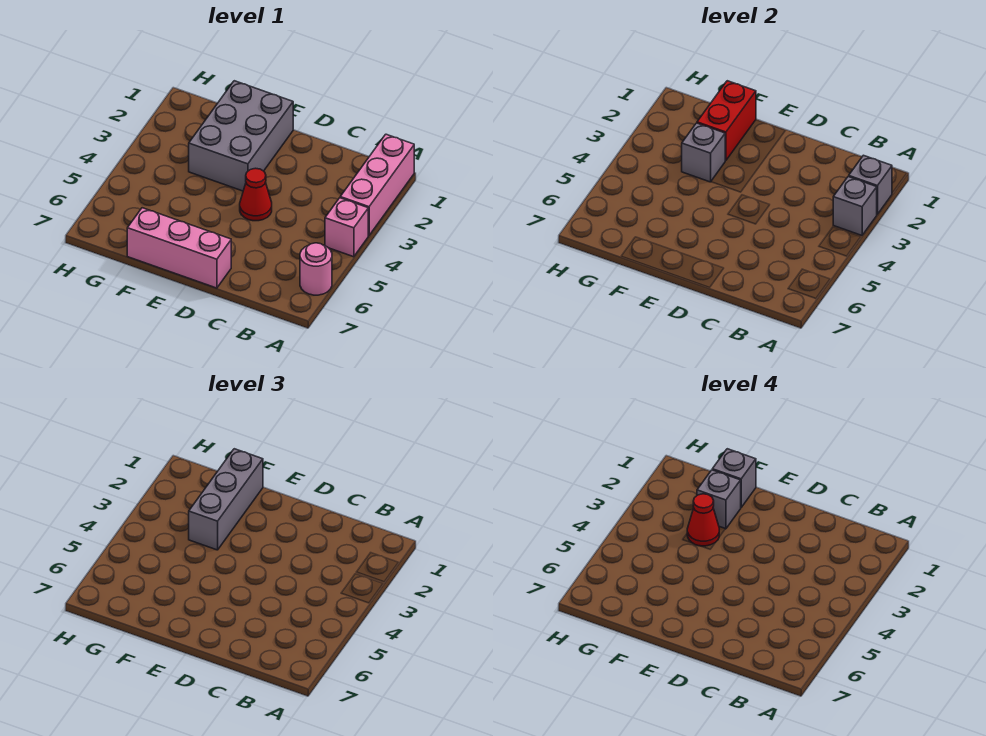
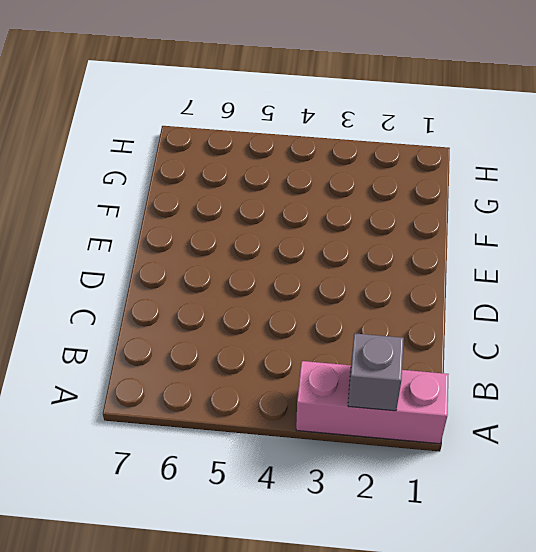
none -> pink 1x1 brick [325,198,368,257]
none -> pink 1x1 round brick [300,243,332,295]
none -> red 1x1 cone [240,168,272,221]

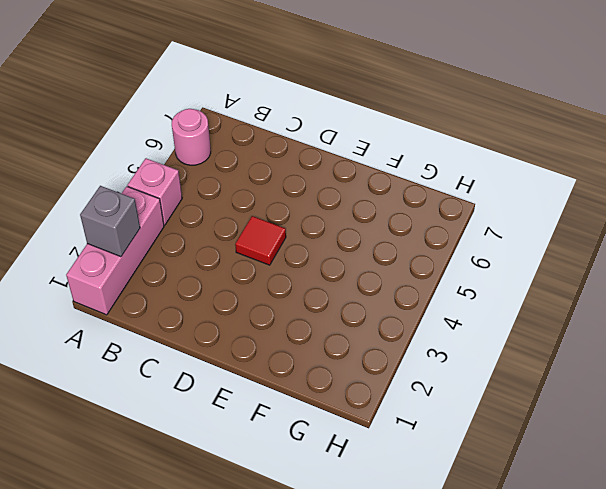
red 1x1 tile [235,216,286,265] -> red 1x1 cone [240,168,272,221]
none -> pink 1x3 brick [127,208,231,288]
none -> grey 2x3 brick [189,81,293,191]
none -> grey 1x1 brick [833,177,877,235]

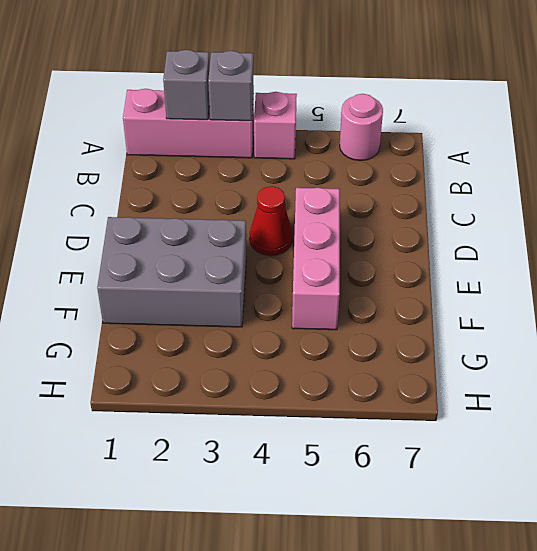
pink 1x3 brick [292,188,340,330] -> pink 1x3 brick moved to [127,208,231,288]
none -> red 1x2 brick [697,81,756,161]
none -> grey 1x1 brick [682,123,725,182]
none -> grey 1x3 brick [189,449,263,550]

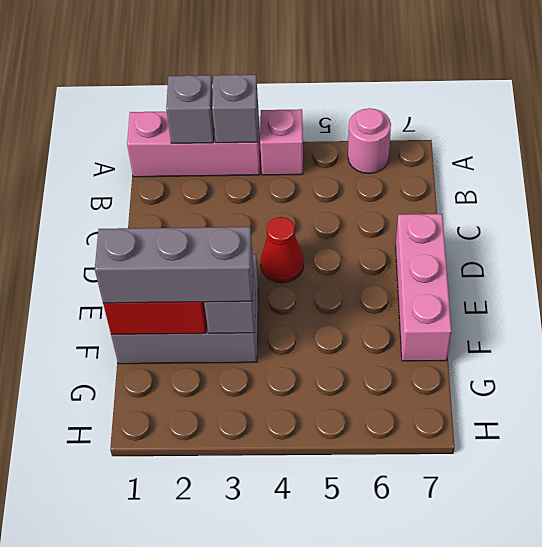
none -> grey 1x1 brick [712,449,756,507]
none -> grey 1x1 brick [697,470,741,529]
none -> red 1x1 cone [687,494,719,546]

